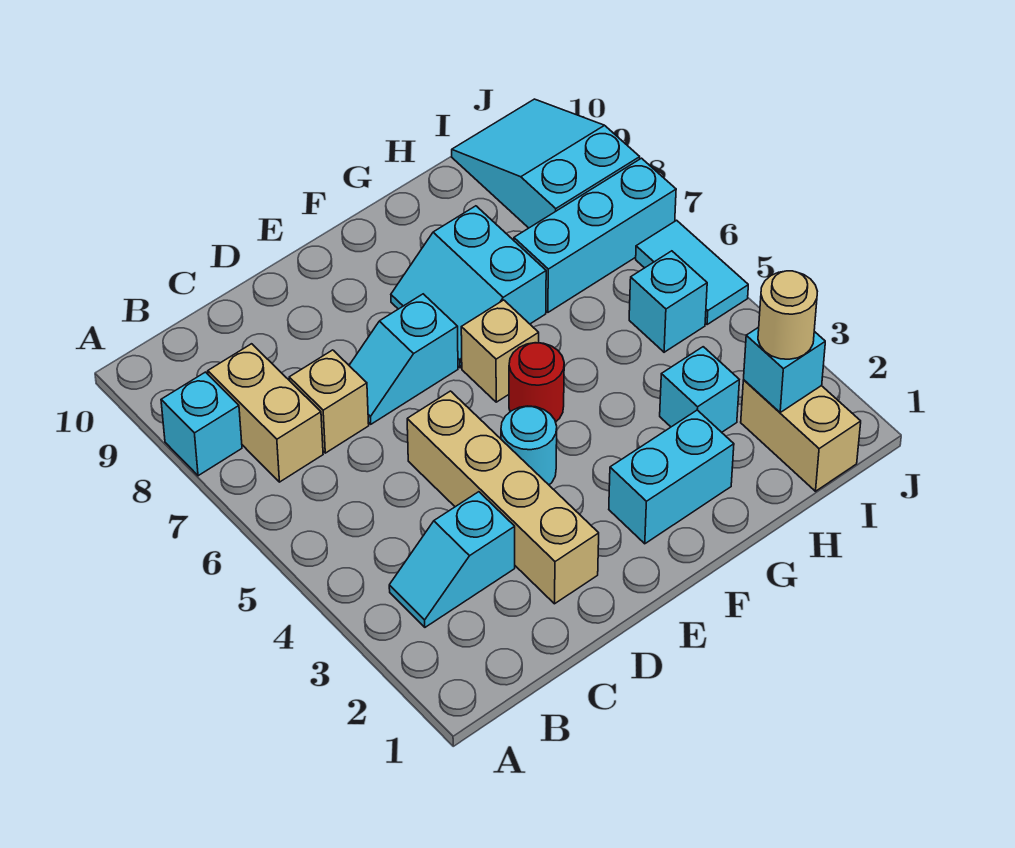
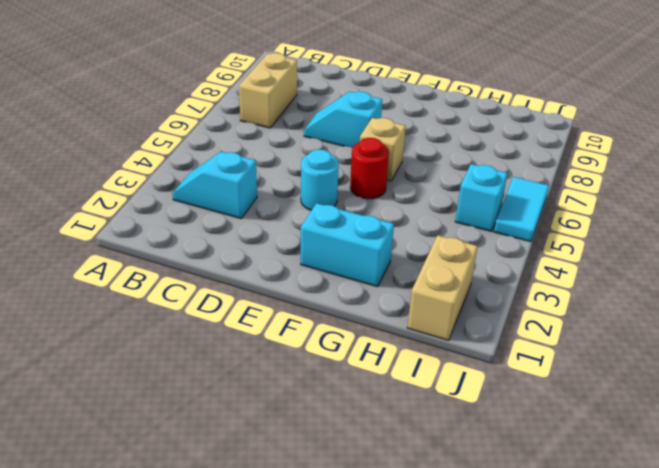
none -> cyan 1x1 brick [161,372,242,476]
none -> tan 1x1 brick [289,350,369,453]
none -> tan 1x4 brick [407,391,599,604]

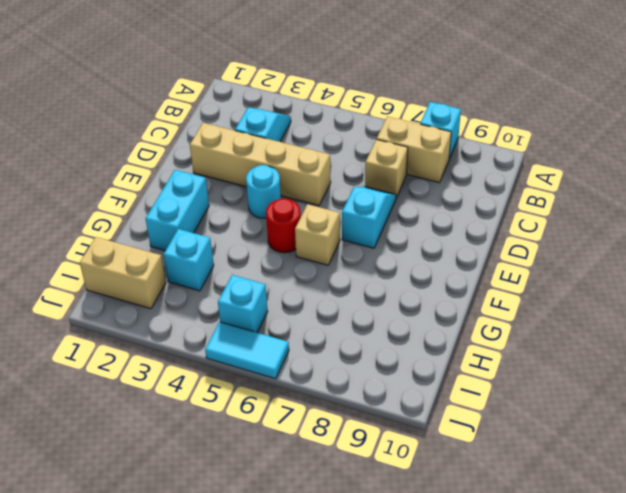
none -> cyan 2x2 slope [391,206,546,368]
none -> cyan 1x3 brick [514,158,676,312]
none -> cyan 2x3 slope [452,99,640,228]

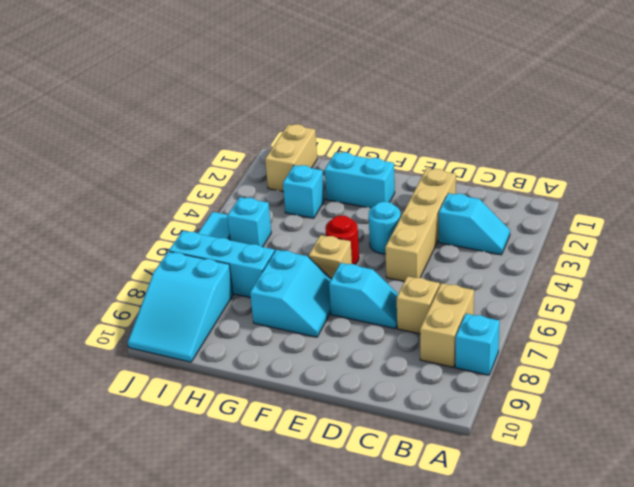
none -> cyan 1x1 brick [744,327,825,412]
none -> tan 1x1 round brick [758,271,817,359]

